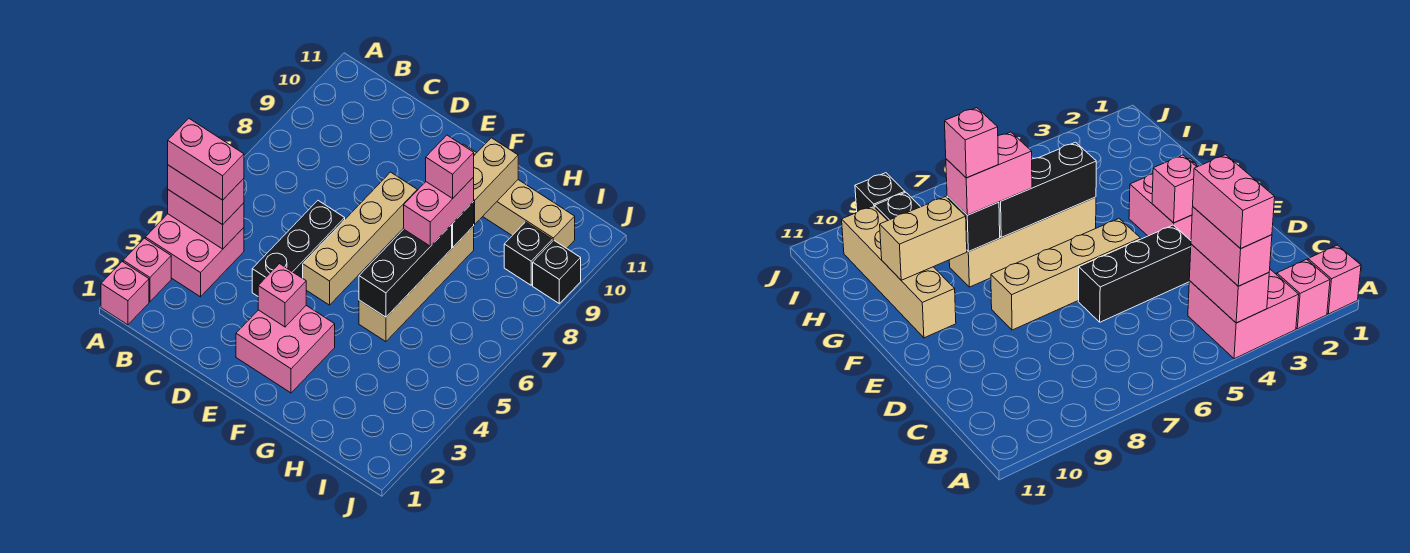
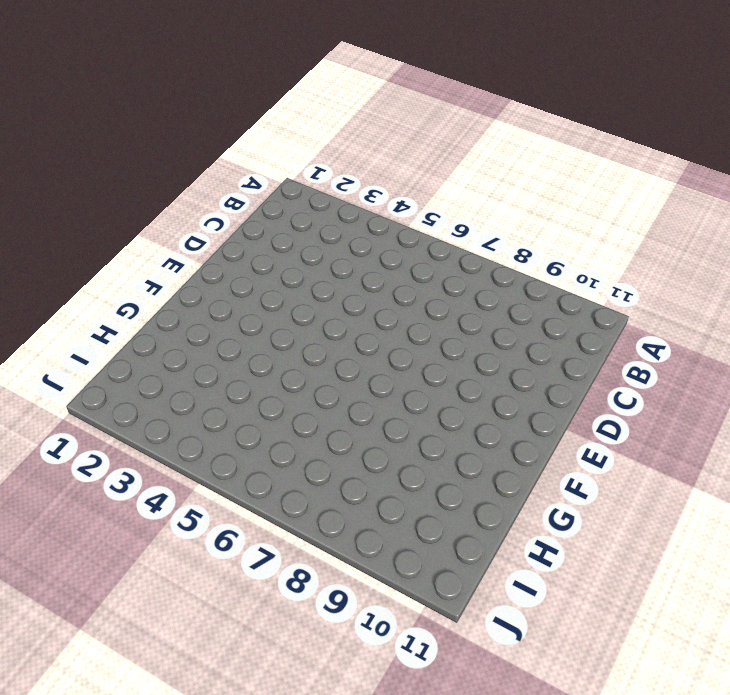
none -> pink 1x1 brick [101,262,149,325]
none -> pink 1x1 brick [123,238,171,302]
none -> pink 2x2 brick [145,214,244,297]

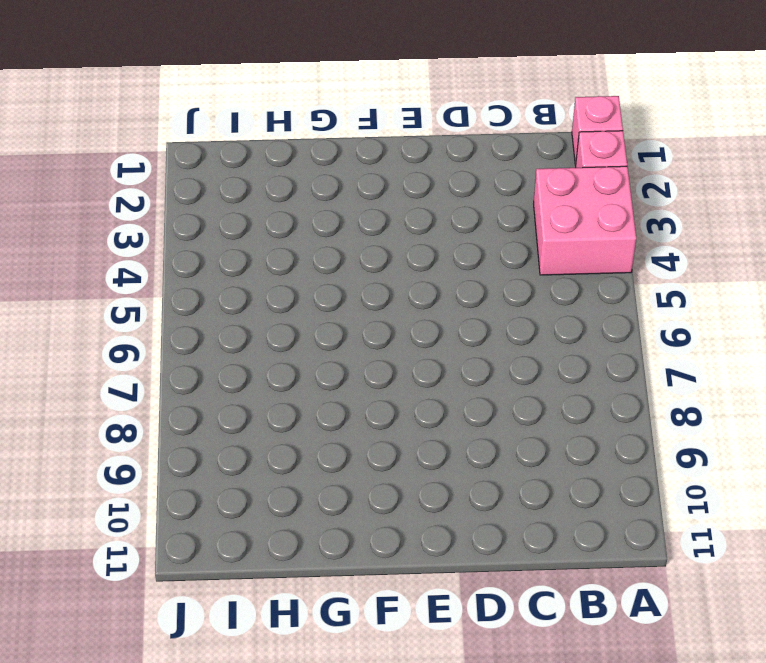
none -> black 1x3 brick [252,201,345,296]
none -> pink 2x2 brick [236,306,335,393]
none -> tan 1x4 brick [303,172,417,305]

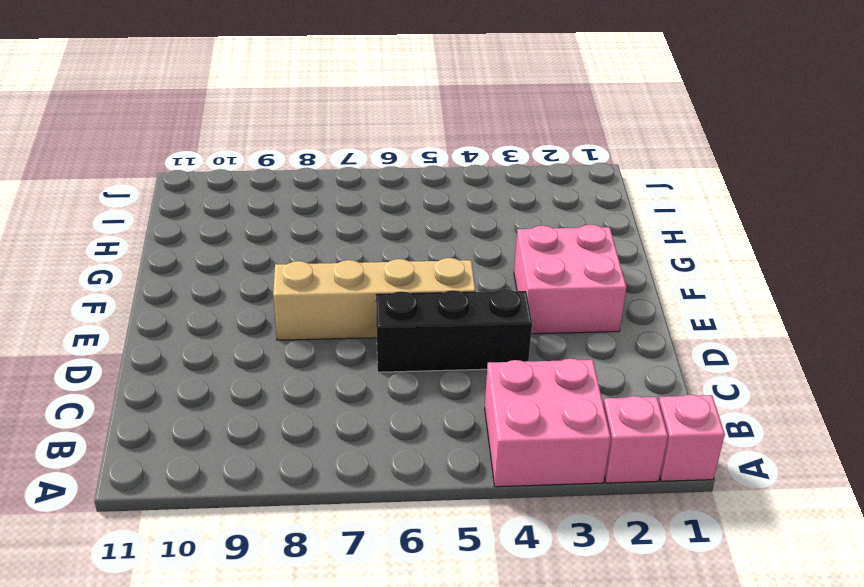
none -> tan 1x4 brick [463,144,575,248]
none -> tan 1x4 brick [359,226,474,342]
none -> black 1x1 brick [504,222,552,285]

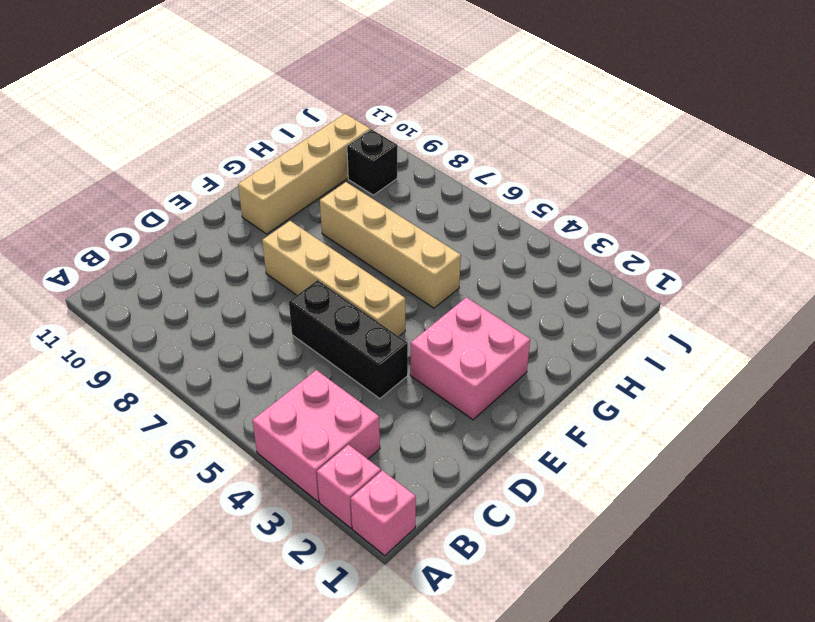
none -> black 1x1 brick [533,240,581,303]
none -> pink 1x2 brick [168,190,244,249]
none -> pink 1x1 brick [258,264,306,327]

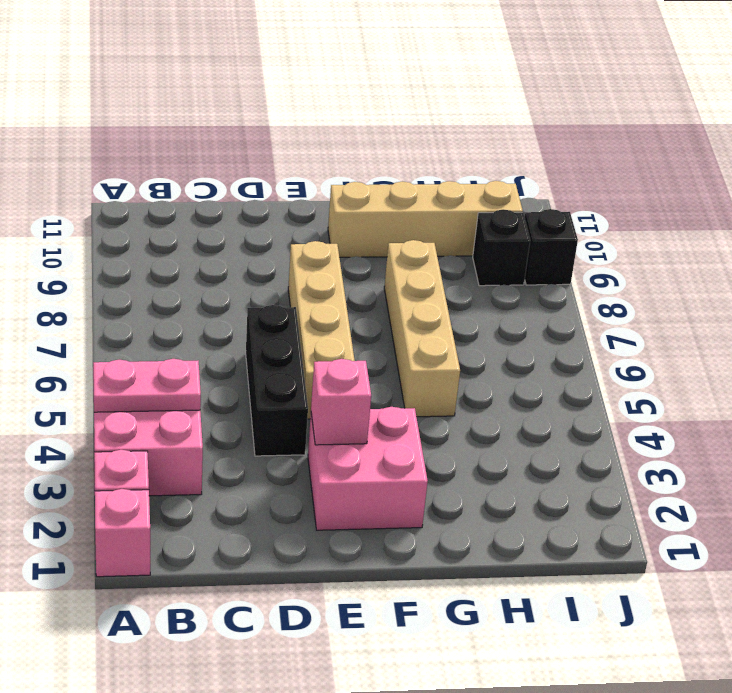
pink 1x2 plate [93,359,201,412] -> pink 1x2 brick [168,190,244,249]
none -> black 1x3 brick [359,225,452,317]
none -> black 1x1 brick [451,202,474,248]
none -> tan 1x2 brick [473,138,518,224]

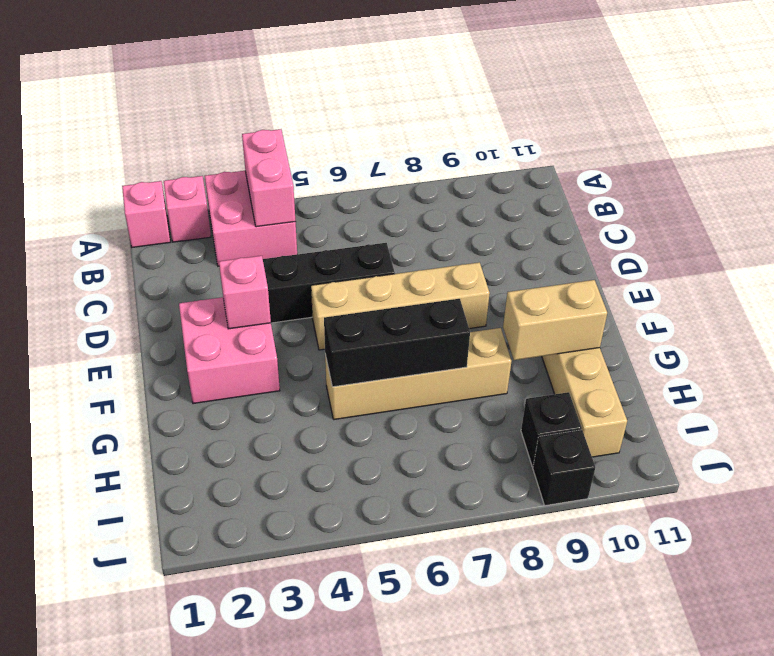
none -> black 1x1 brick [451,202,474,248]
none -> pink 1x2 brick [168,165,244,225]
none -> pink 1x2 brick [404,177,474,246]

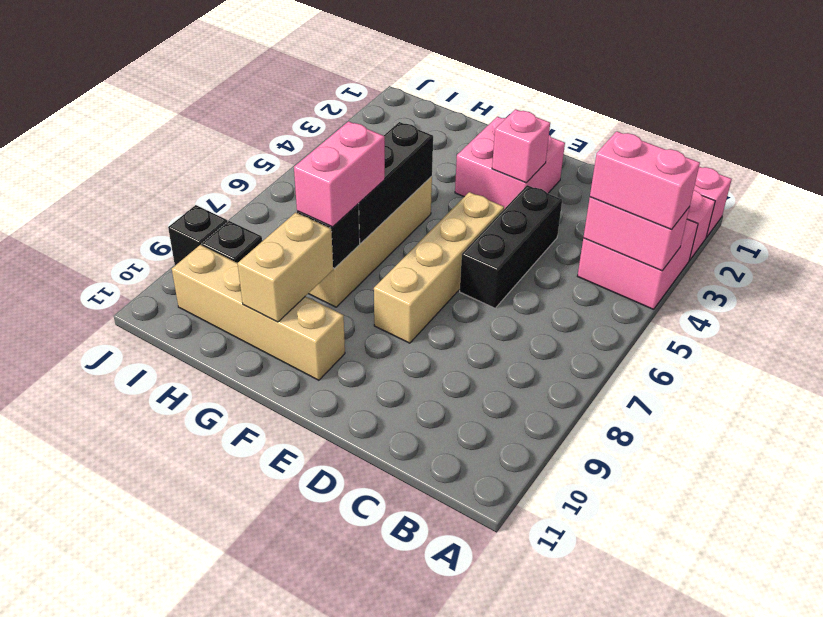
none -> pink 1x2 brick [168,119,244,200]
none -> pink 1x1 brick [426,135,474,198]

